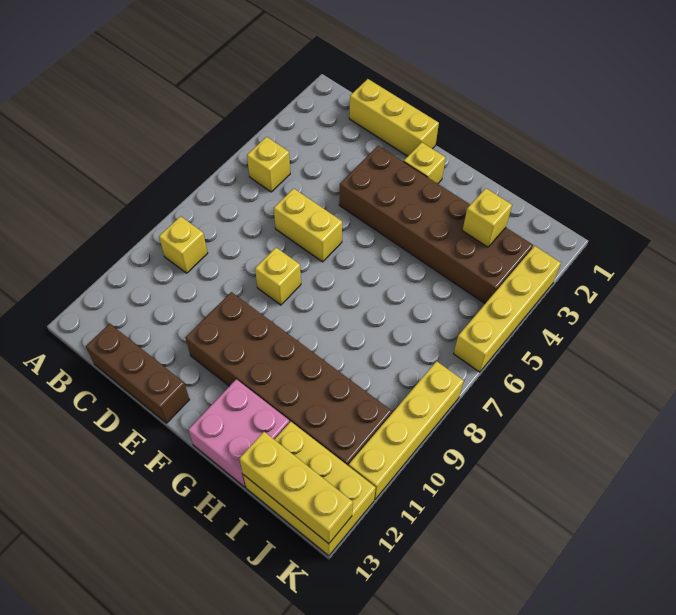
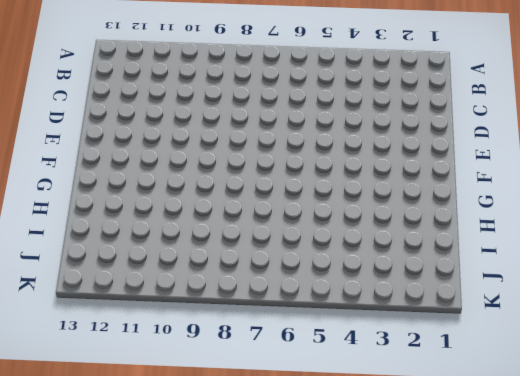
none -> yellow 1x1 brick [247,137,290,192]
none -> yellow 1x1 brick [159,216,208,273]
none -> yellow 1x3 brick [349,79,439,156]

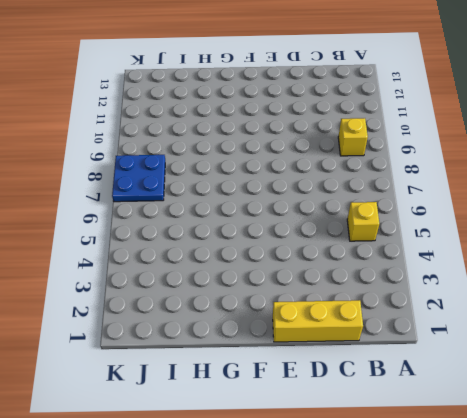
blue 2x2 plate [112,155,165,202] -> yellow 1x4 brick [349,361,464,499]
none -> brown 1x3 brick [86,324,190,423]
none -> yellow 1x2 brick [274,188,342,262]
none -> brown 2x6 brick [339,146,533,303]

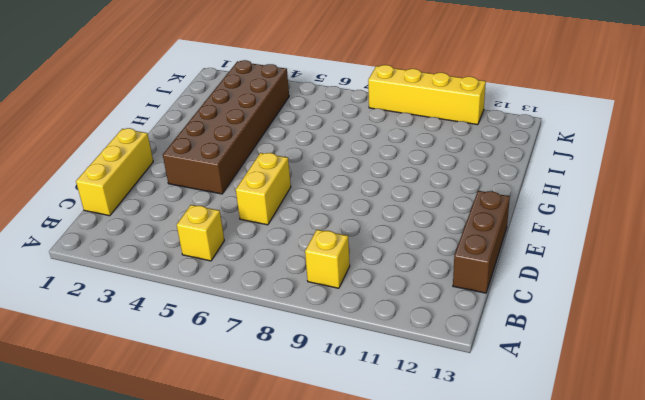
none -> yellow 1x1 brick [255,248,301,305]
none -> brown 2x6 brick [185,292,392,466]
none -> yellow 1x1 brick [404,142,446,184]

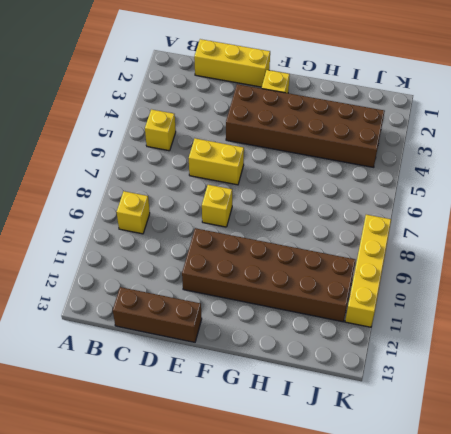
none -> pink 2x2 brick [188,379,290,487]
none -> yellow 2x3 brick [243,422,376,556]
none -> yellow 1x4 brick [454,246,561,372]

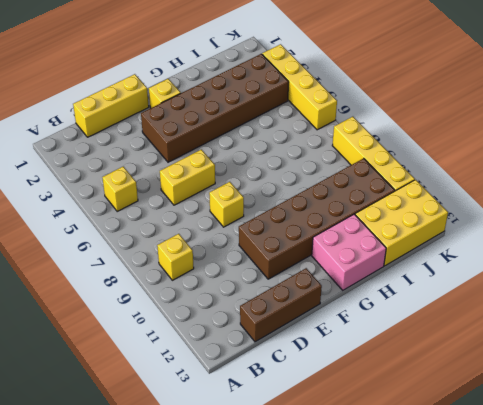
none -> yellow 1x1 brick [463,188,512,247]
none -> yellow 1x3 brick [239,432,353,544]

